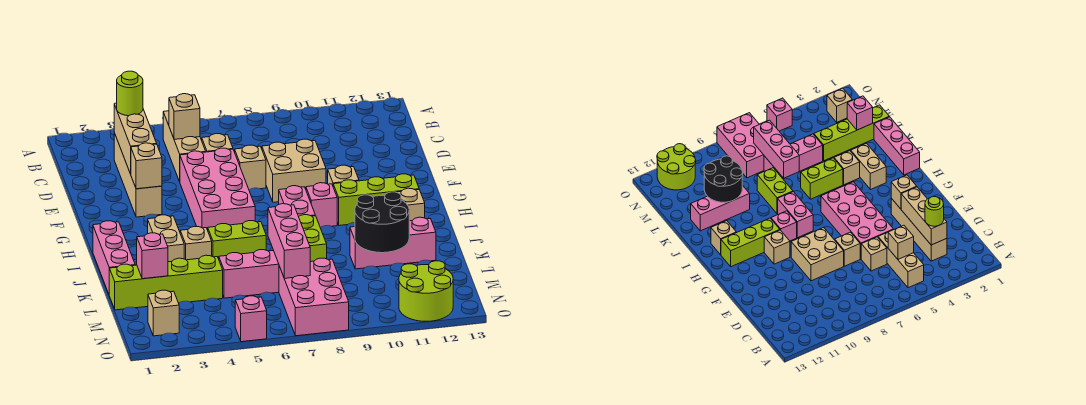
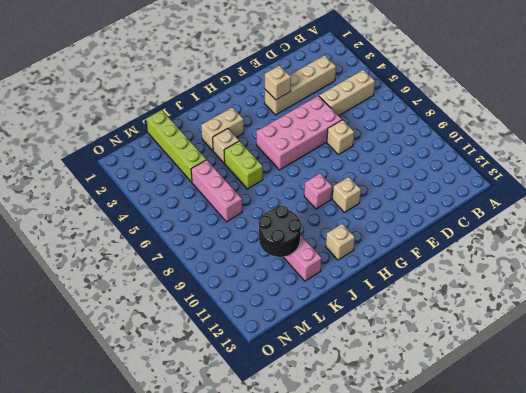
none -> tan 1x1 brick [202,134,233,152]
none -> tan 2x2 brick [262,139,326,202]
none -> pink 1x2 brick [279,186,315,217]
none -> lime 1x3 brick [333,174,419,225]

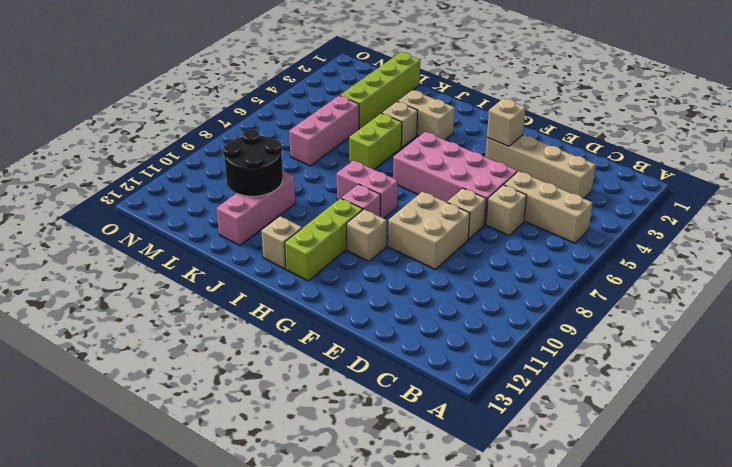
none -> pink 1x3 brick [93,221,135,294]
none -> lime 1x2 brick [299,215,327,262]
none -> pink 2x3 brick [279,258,349,336]
none -> tan 1x1 brick [148,290,179,336]

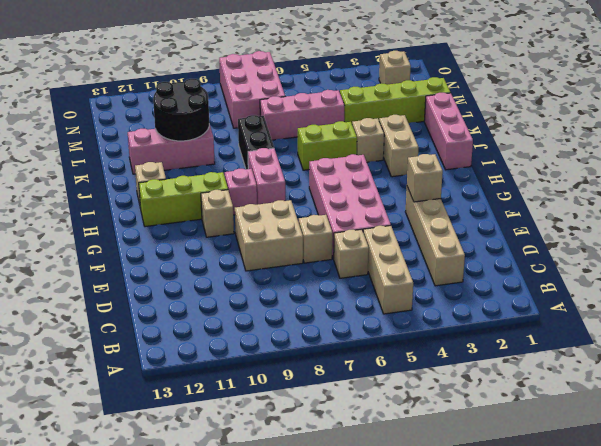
black 1x2 brick [238,115,274,169] -> lime 1x2 brick [299,215,327,262]
none -> lime 2x2 round brick [399,261,453,321]
none -> pink 1x1 brick [235,296,267,342]
none -> tan 1x3 brick [114,103,156,174]
none -> tan 1x1 brick [169,94,200,139]

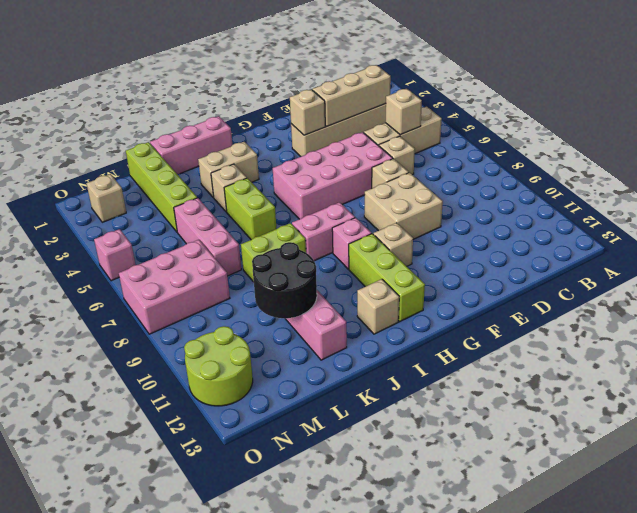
none -> pink 1x3 brick [268,204,310,278]
none -> pink 1x1 brick [137,233,168,279]
none -> lime 1x1 round brick [117,71,143,116]

